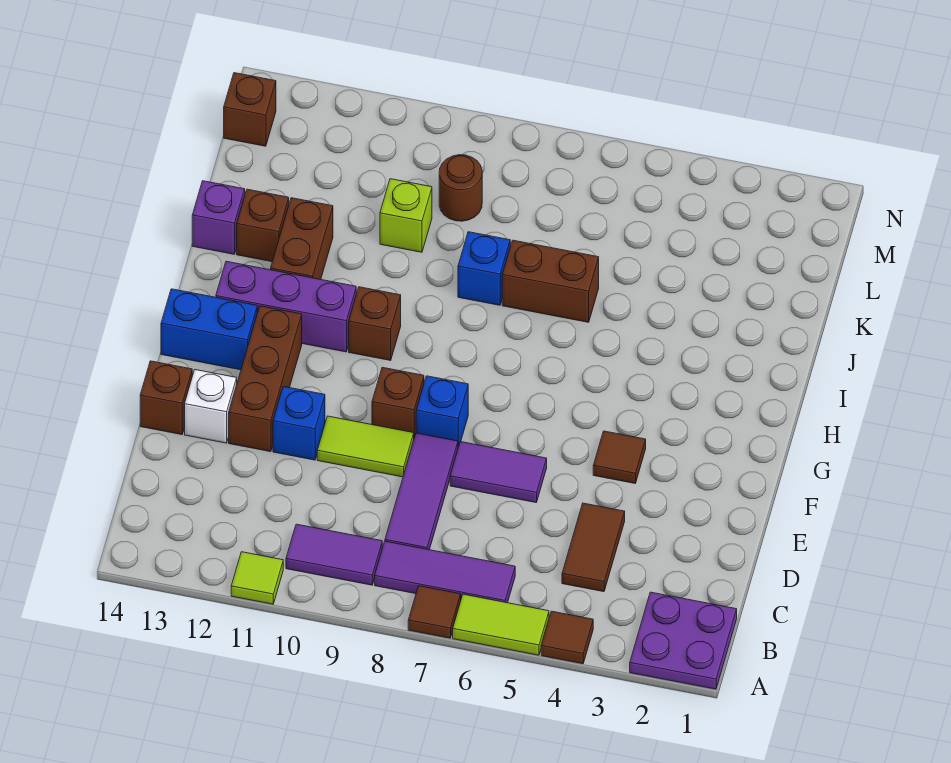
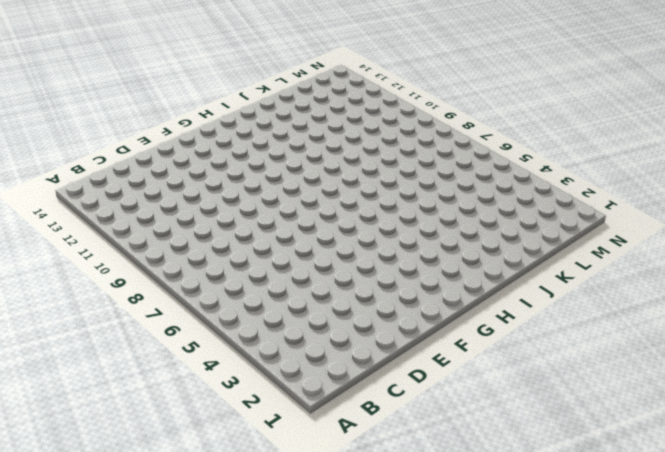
none -> purple 2x2 plate [630,592,737,689]
none -> brown 1x1 tile [541,611,593,664]
none -> lime 1x2 tile [453,594,549,655]

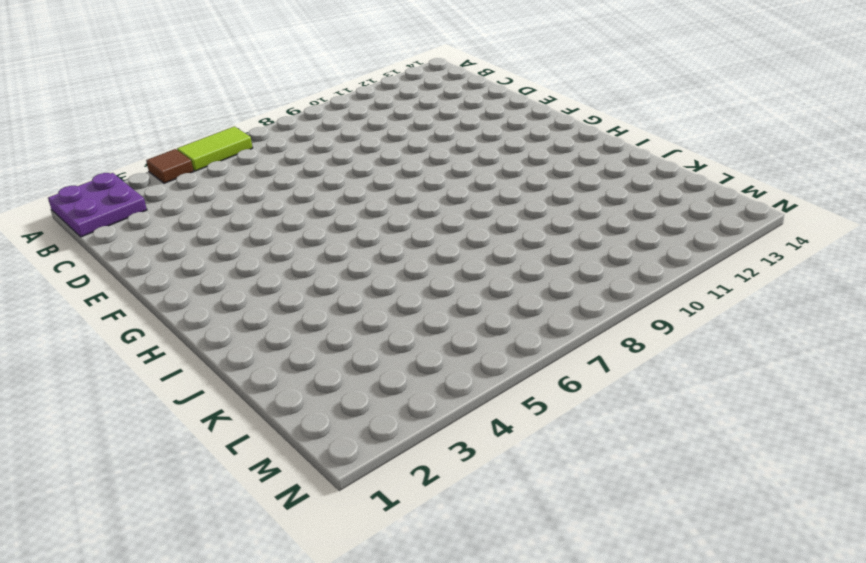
none -> brown 1x1 tile [408,586,461,638]
none -> lime 1x1 tile [231,552,283,604]
none -> purple 1x3 tile [375,541,515,603]

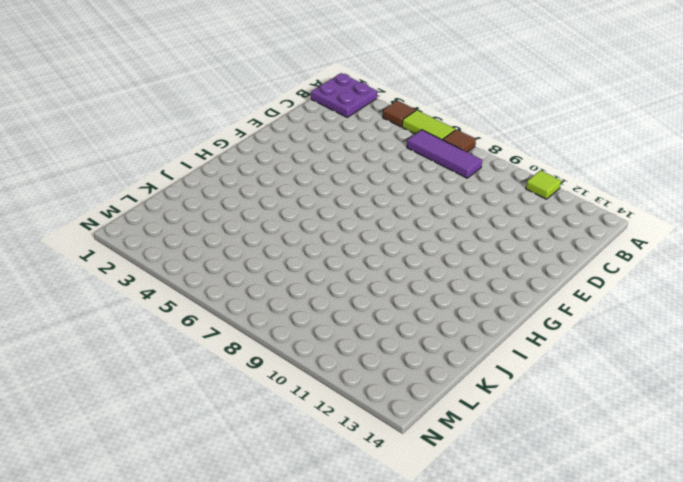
none -> purple 1x2 tile [286,524,382,585]
none -> brown 1x2 tile [562,503,625,592]
none -> purple 1x3 tile [385,433,458,550]

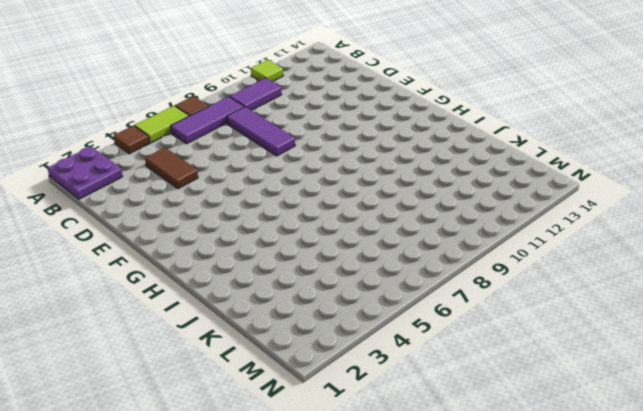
none -> purple 1x2 tile [450,442,547,502]
none -> lime 1x2 tile [317,416,414,477]
none -> blue 1x1 brick [273,387,325,460]

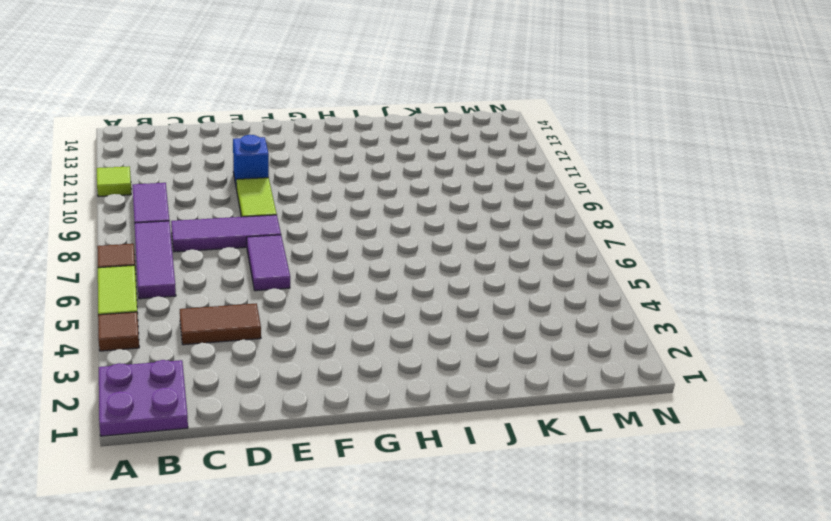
none -> brown 1x3 brick [229,306,302,452]
none -> white 1x1 brick [185,370,237,443]
none -> brown 1x1 brick [140,361,192,435]

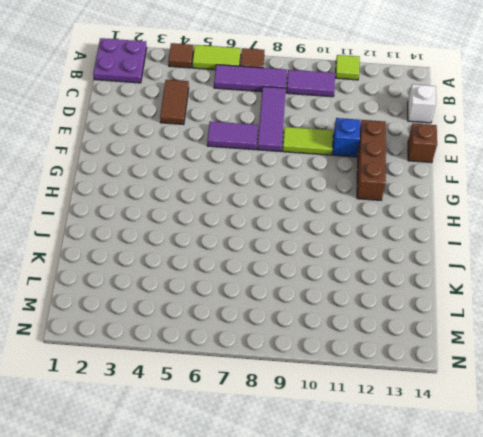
white 1x1 brick [407,84,436,123] -> white 1x1 brick moved to [185,370,237,443]
none -> brown 1x1 tile [593,431,646,483]
none -> blue 1x1 brick [416,376,468,447]
none -> brown 1x1 brick [372,367,424,437]

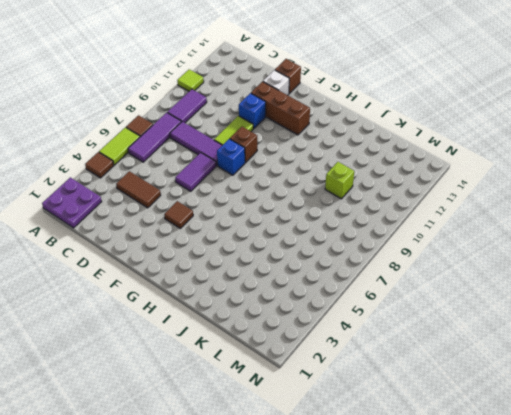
none -> blue 1x2 brick [161,289,257,370]
none -> brown 1x1 brick [349,287,401,360]
none -> purple 1x3 brick [216,261,356,352]

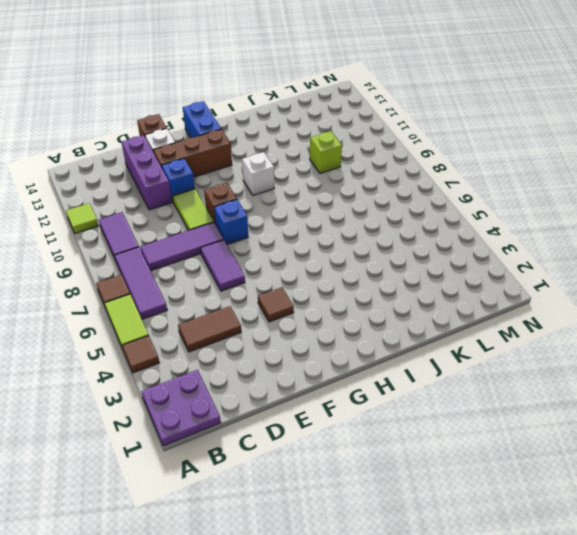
purple 1x3 brick [122,135,172,210] -> purple 1x3 brick moved to [216,261,356,352]
white 1x1 brick [242,152,274,195] -> brown 1x1 brick [349,287,401,360]
none -> brown 1x2 brick [271,198,333,279]
none -> brown 1x2 brick [502,240,599,322]
none -> blue 1x1 brick [458,232,510,305]

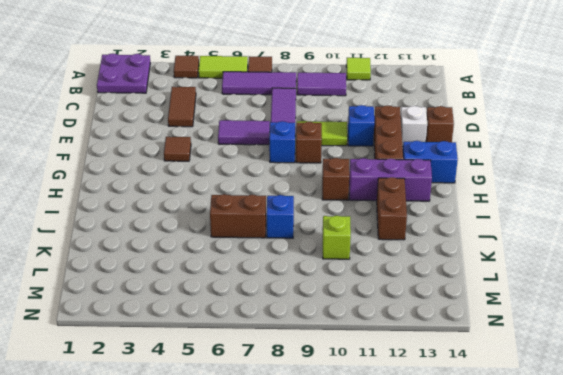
none -> brown 1x1 brick [237,189,289,262]
none -> purple 1x1 brick [192,181,245,254]
none -> brown 1x1 round brick [439,155,482,221]

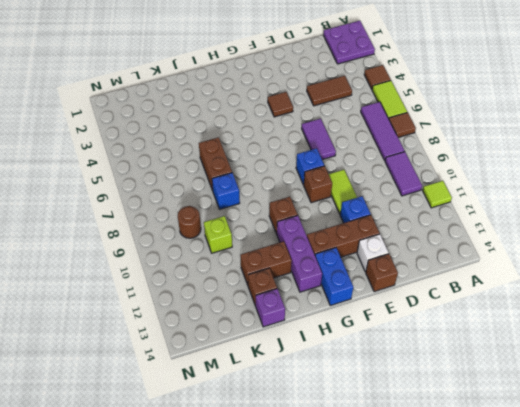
none -> purple 1x3 tile [385,433,458,550]
none -> brown 1x1 brick [224,73,276,146]

